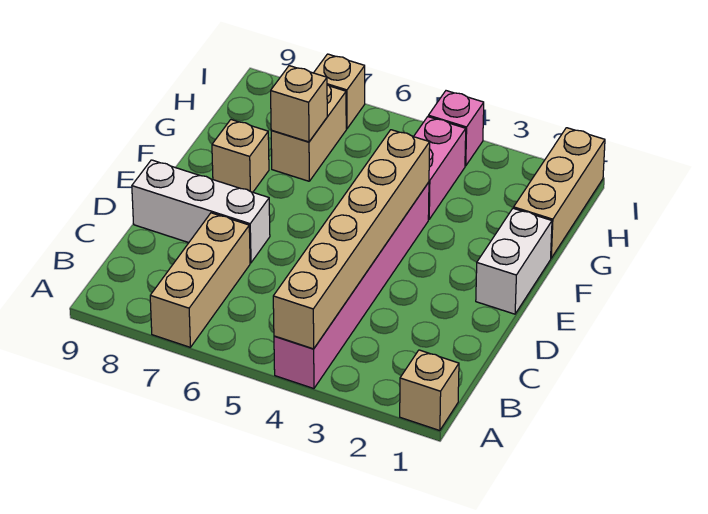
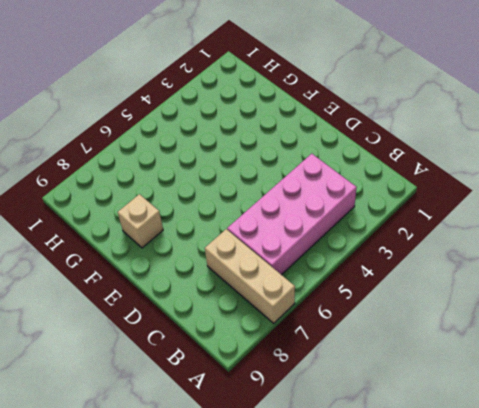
pink 2x4 brick [227,154,357,275] -> pink 1x6 brick [274,182,429,389]
none -> tan 1x1 brick [400,350,459,431]
none -> white 1x3 brick [132,160,270,263]
none -> white 1x2 brick [476,208,552,314]

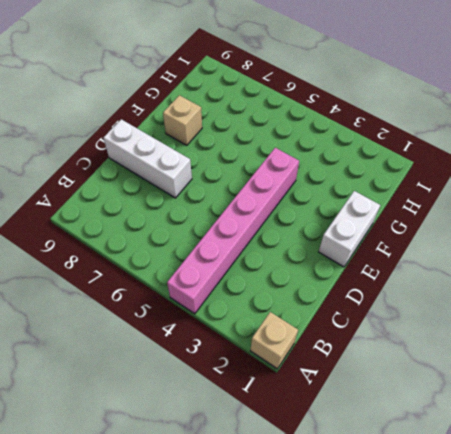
none -> tan 1x3 brick [150,213,250,347]
none -> tan 1x3 brick [514,128,605,258]
none -> pink 1x2 brick [414,117,466,219]

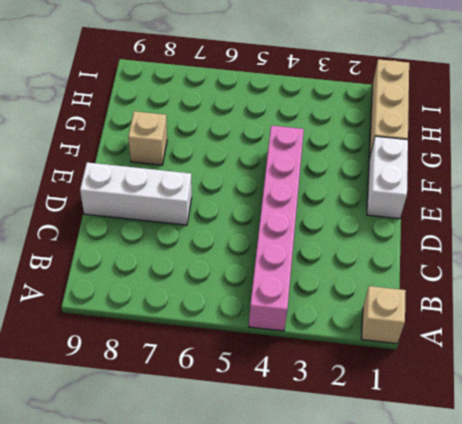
none -> tan 1x3 brick [150,213,250,347]
none -> pink 1x2 brick [414,117,466,219]
none -> tan 1x2 brick [271,85,346,181]

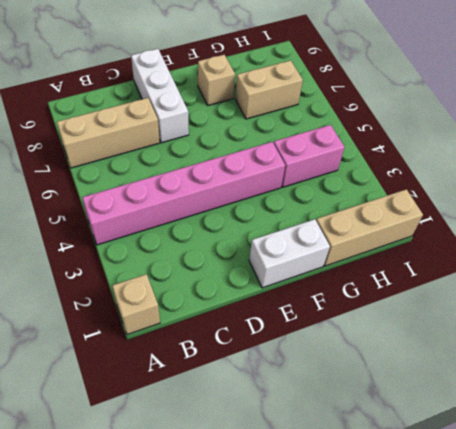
none -> pink 1x1 brick [428,91,484,166]
none -> tan 1x1 brick [314,54,365,129]
none -> tan 1x6 brick [273,130,430,349]

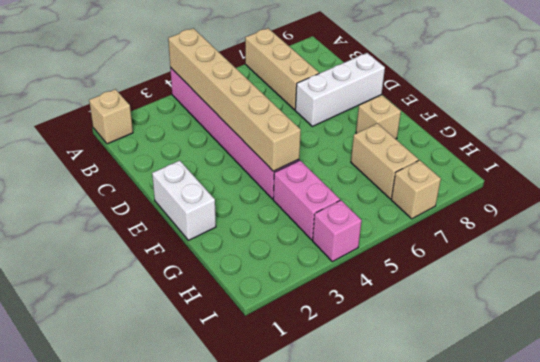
none -> tan 1x3 brick [514,128,605,258]
none -> tan 1x1 brick [271,66,327,142]

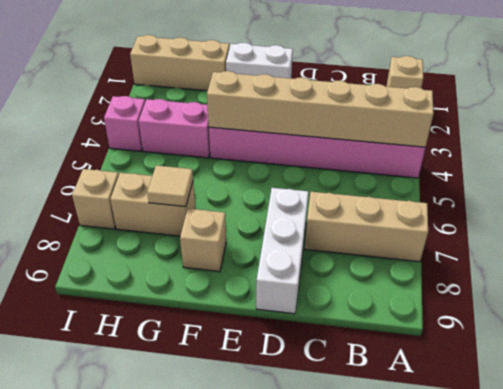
tan 1x1 tile [147,165,193,207] -> tan 1x1 brick [271,66,327,142]

